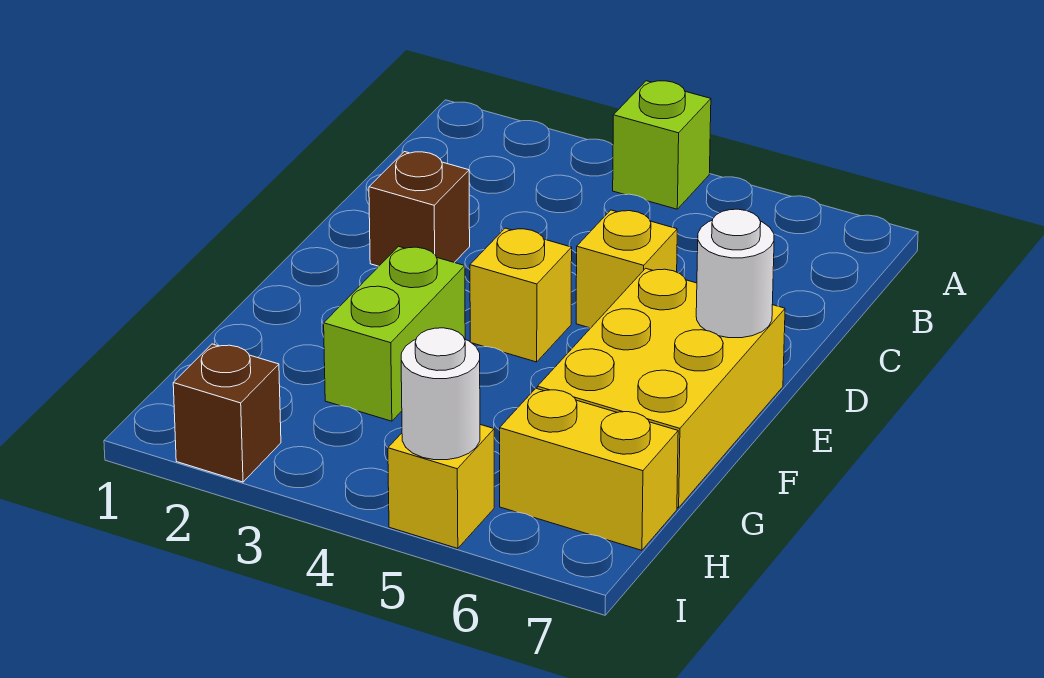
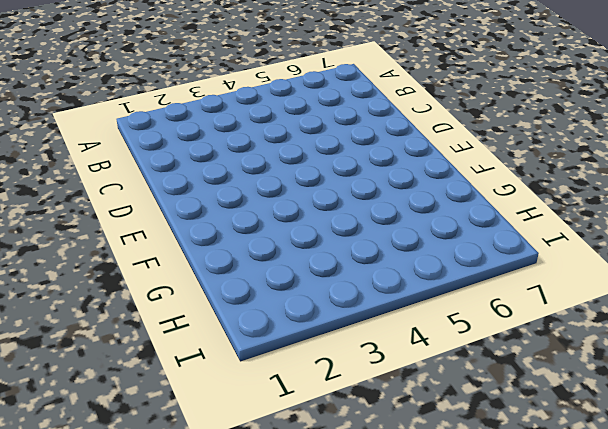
none -> lime 1x1 brick [613,81,711,209]
none -> brown 1x1 brick [369,152,470,266]

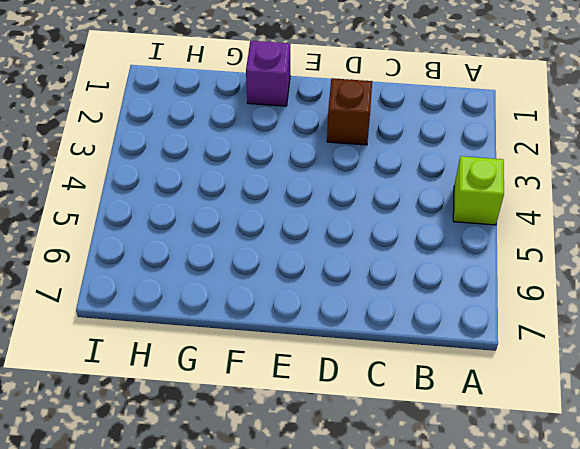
purple 1x1 brick [246,41,290,106] -> none
none -> yellow 1x1 brick [576,210,677,328]
none -> yellow 1x1 brick [470,228,572,362]

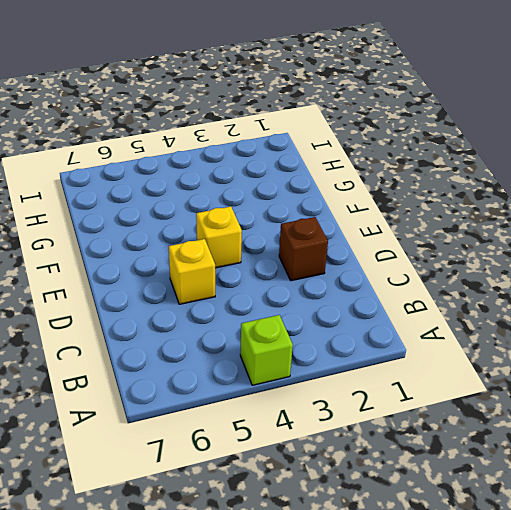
none -> yellow 2x3 brick [537,268,785,508]
none -> lime 1x2 brick [324,246,465,421]

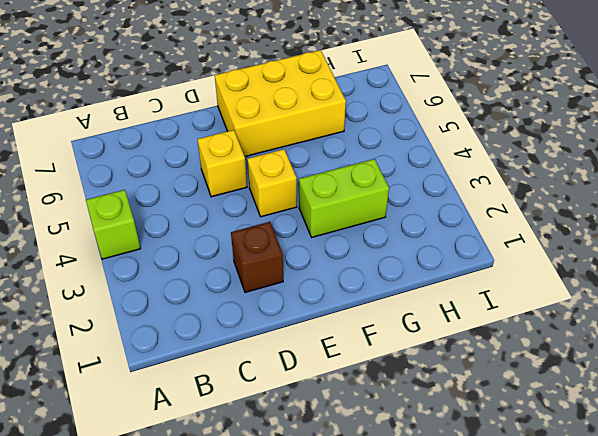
none -> yellow 1x2 brick [500,388,678,550]
none -> brown 1x1 brick [173,344,281,482]

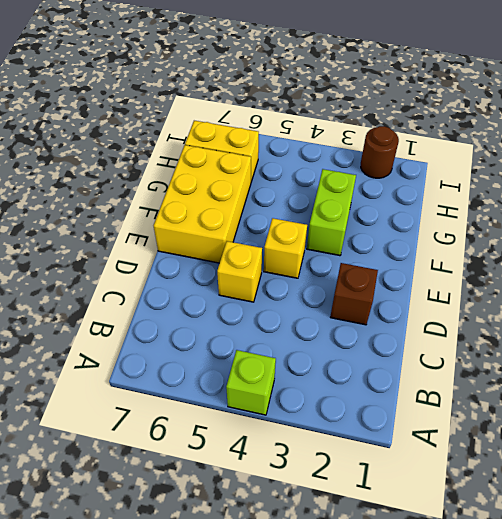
brown 1x1 round brick [361,126,399,178] -> brown 1x1 brick [173,344,281,482]
none -> yellow 1x1 brick [388,425,494,548]
none -> white 1x1 round brick [696,209,774,338]

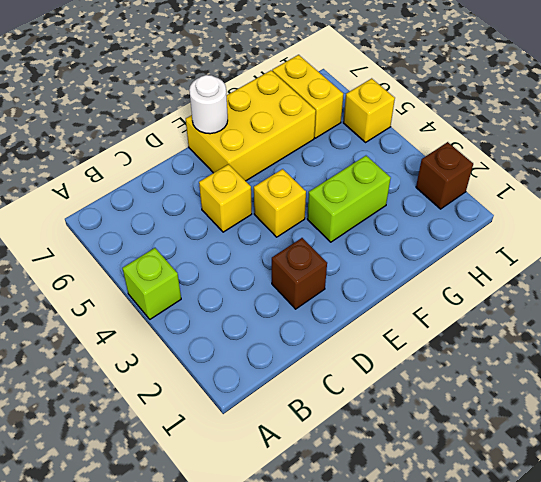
none -> white 1x1 round brick [401,328,480,460]

